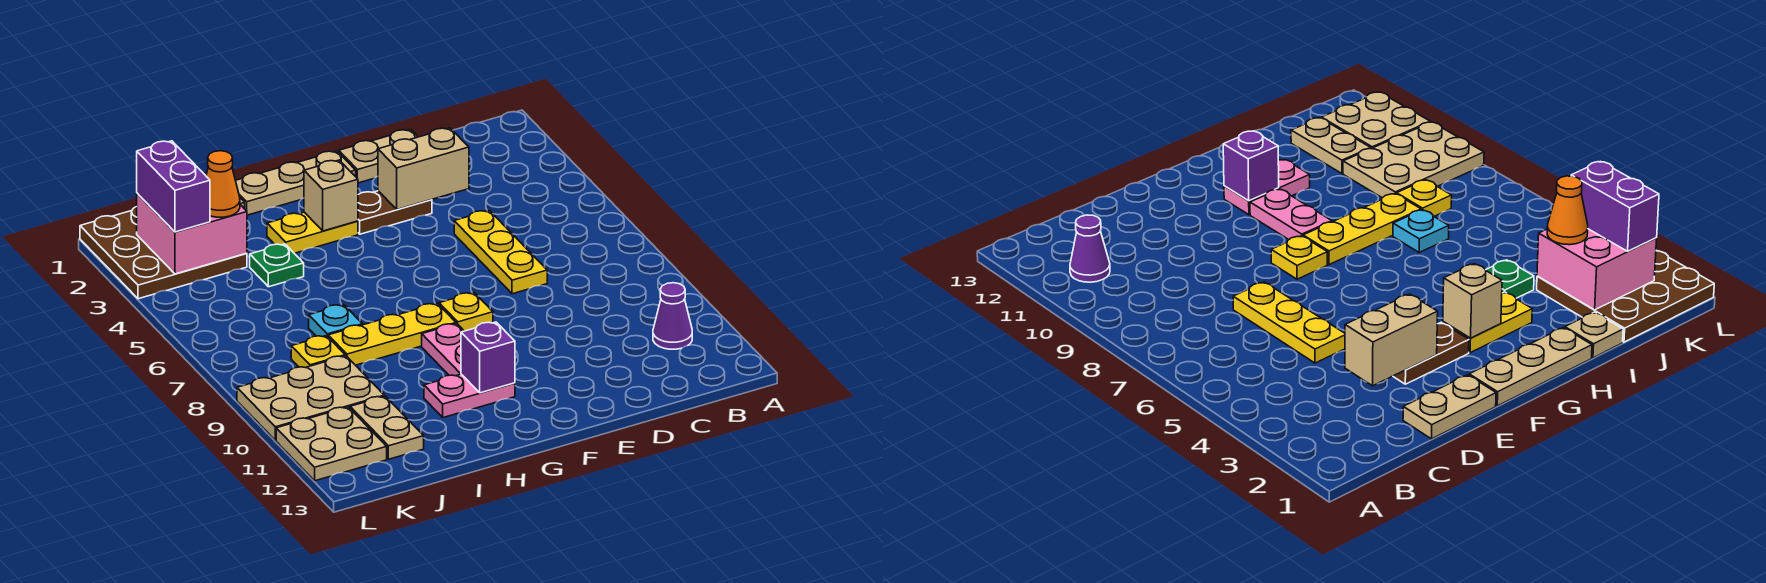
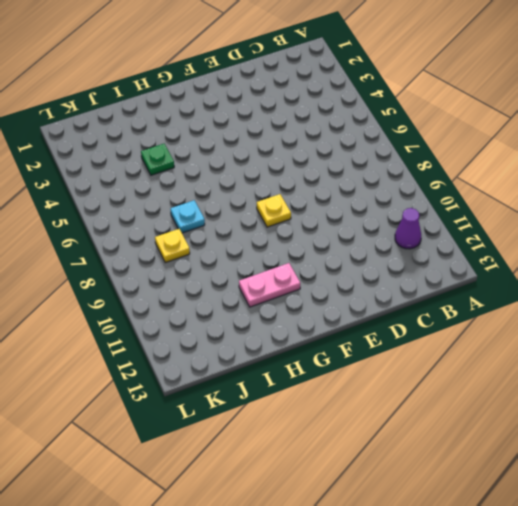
none -> tan 1x2 plate [339,130,418,183]
none -> yellow 1x3 plate [454,210,547,294]
none -> brown 1x2 plate [358,191,432,234]

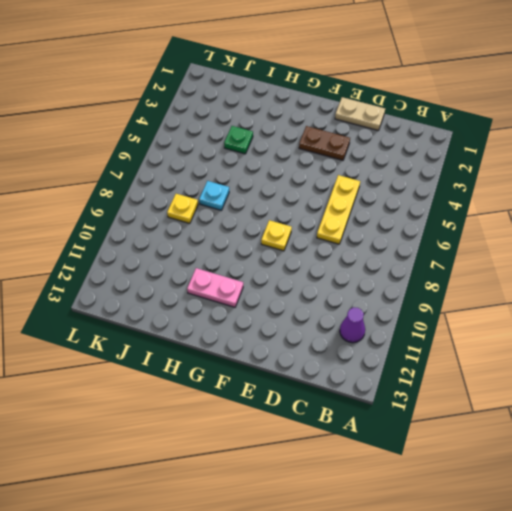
none -> tan 1x3 plate [236,151,356,215]
none -> yellow 1x2 plate [267,212,358,253]
none -> yellow 1x3 plate [328,303,456,365]

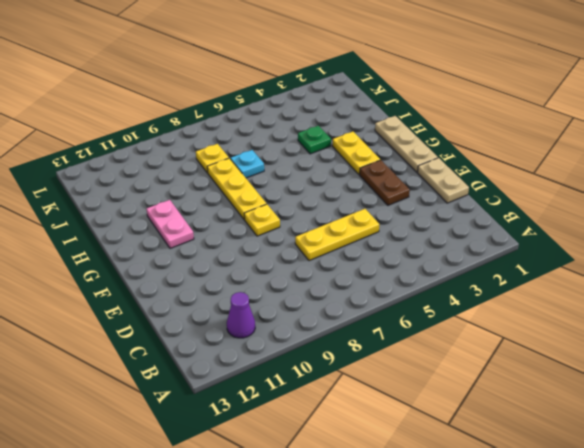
none -> pink 1x2 plate [422,324,464,376]
none -> tan 1x1 plate [1565,312,1623,358]
none -> brown 3x3 plate [80,207,247,299]

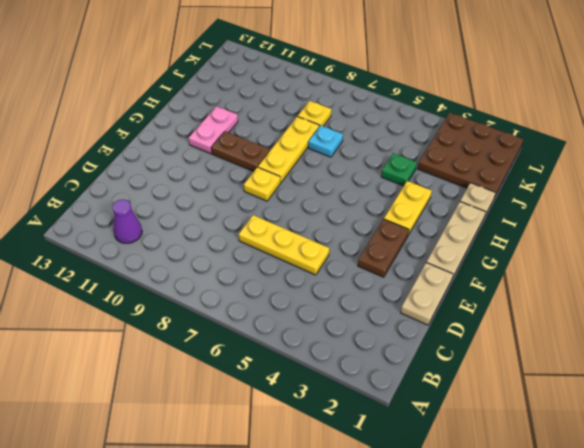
brown 1x2 plate [211,131,270,171] -> pink 1x2 plate [422,324,464,376]
none -> tan 2x3 plate [237,356,384,440]
none -> tan 1x2 plate [350,396,424,459]
none -> tan 2x2 plate [276,407,387,481]

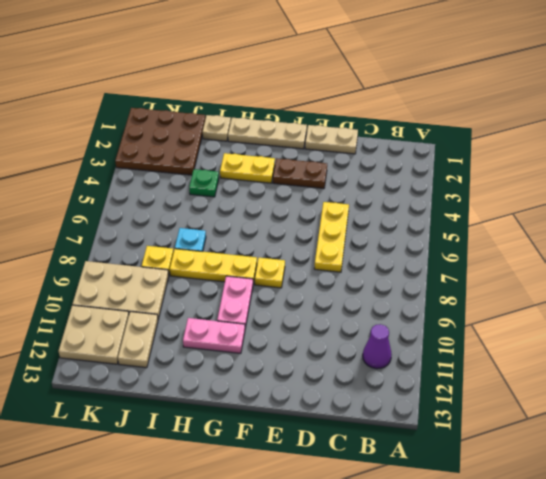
none -> tan 1x2 brick [378,128,469,209]
none -> tan 1x1 brick [304,160,358,231]
none -> purple 1x1 brick [461,322,515,393]

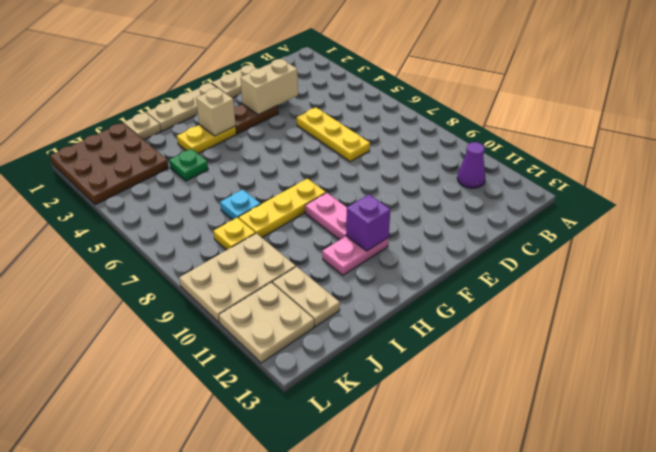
none -> yellow 1x1 plate [439,293,493,331]
none -> pink 2x2 brick [137,173,247,274]
none -> orange 1x1 cone [206,151,240,217]

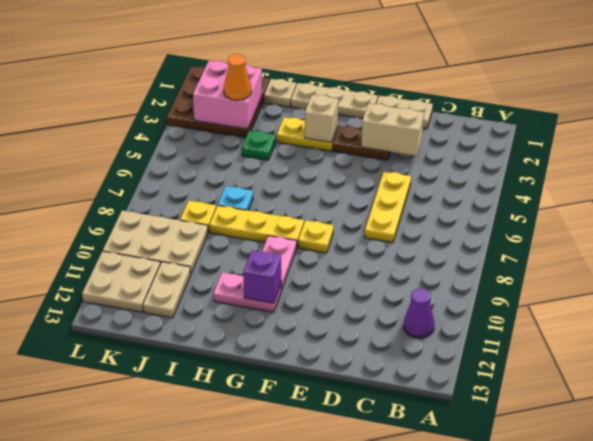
none -> purple 1x2 brick [137,141,210,232]

